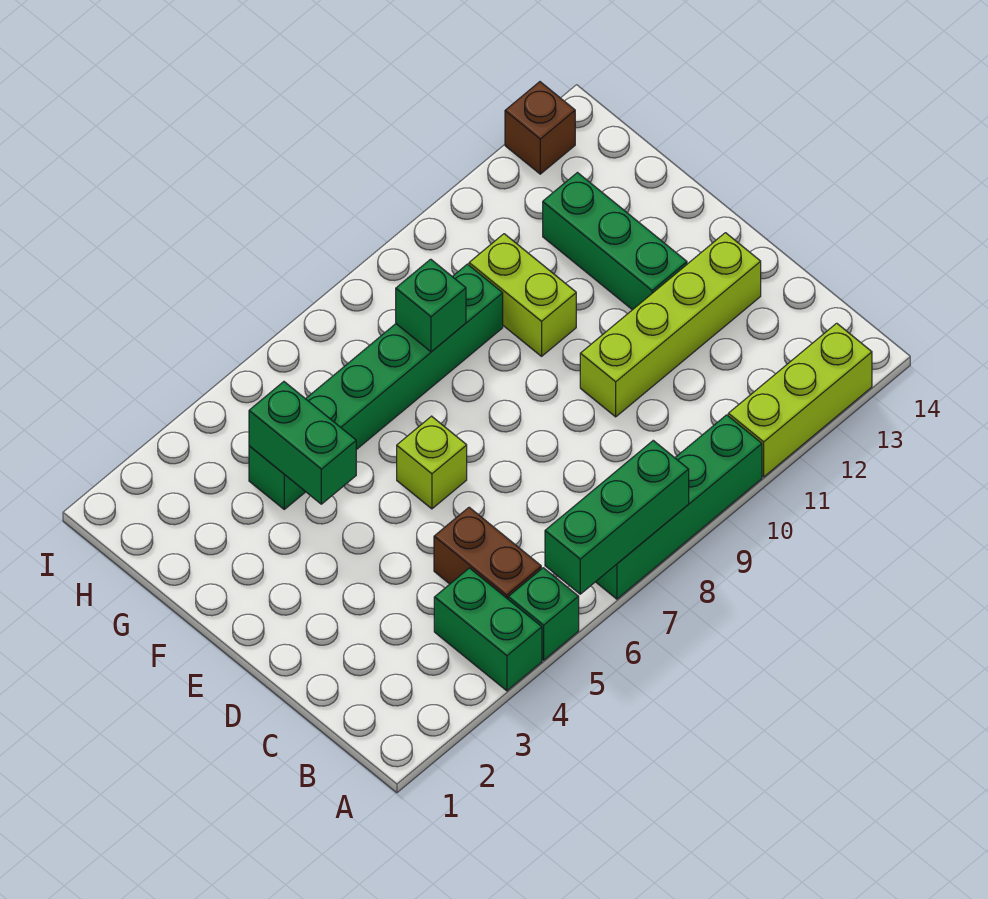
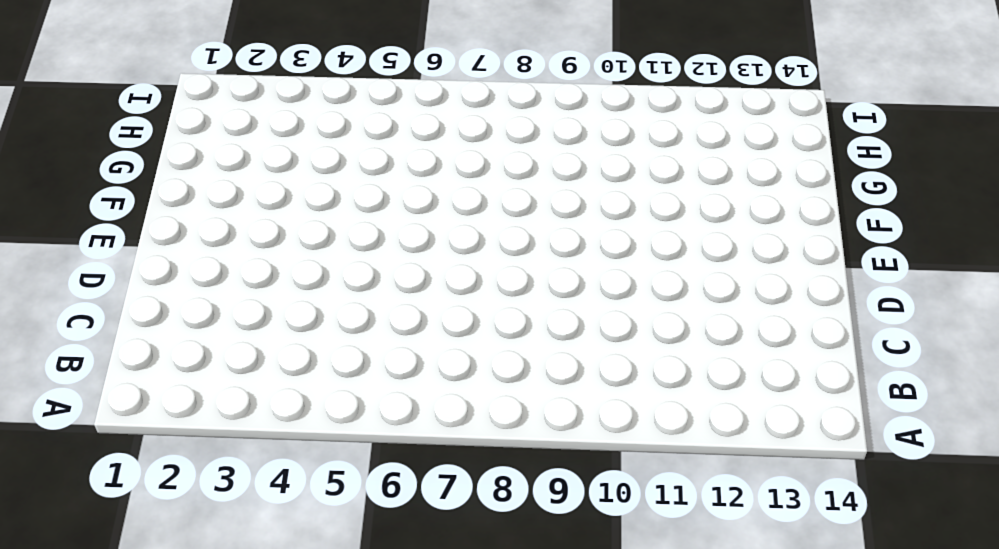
none -> green 1x2 brick [434,568,542,691]
none -> green 1x1 brick [508,568,579,660]
none -> green 1x4 brick [596,415,762,599]

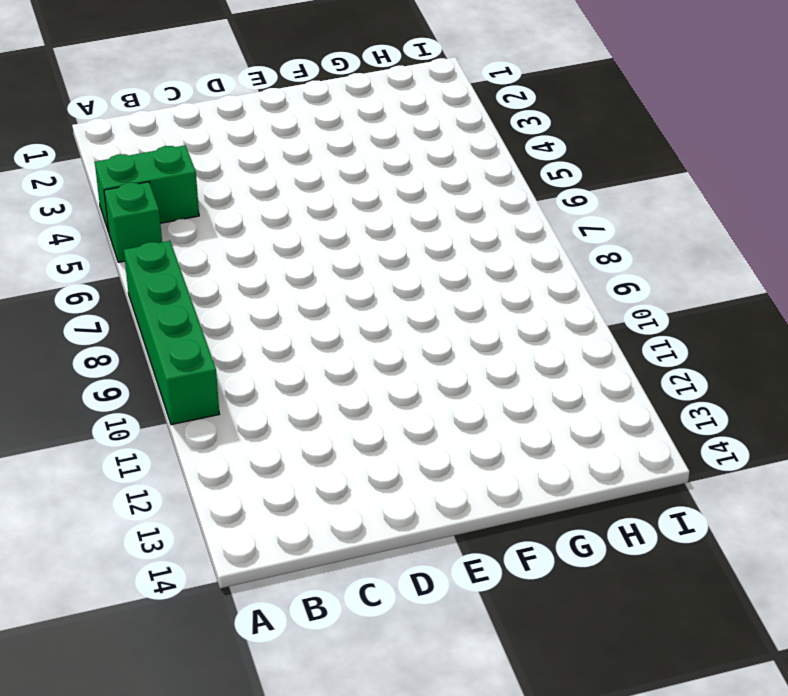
none -> lime 1x3 brick [728,323,872,477]
none -> brown 1x2 brick [434,507,541,599]
none -> lime 1x4 brick [580,233,761,417]

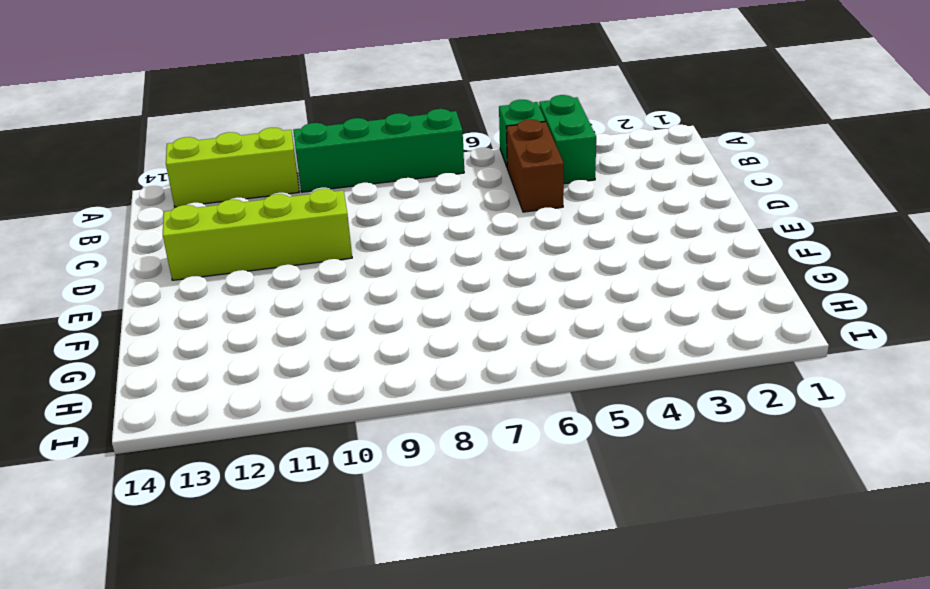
none -> lime 1x1 brick [397,416,467,509]
none -> green 1x3 brick [543,173,687,310]
none -> lime 1x2 brick [469,234,576,356]

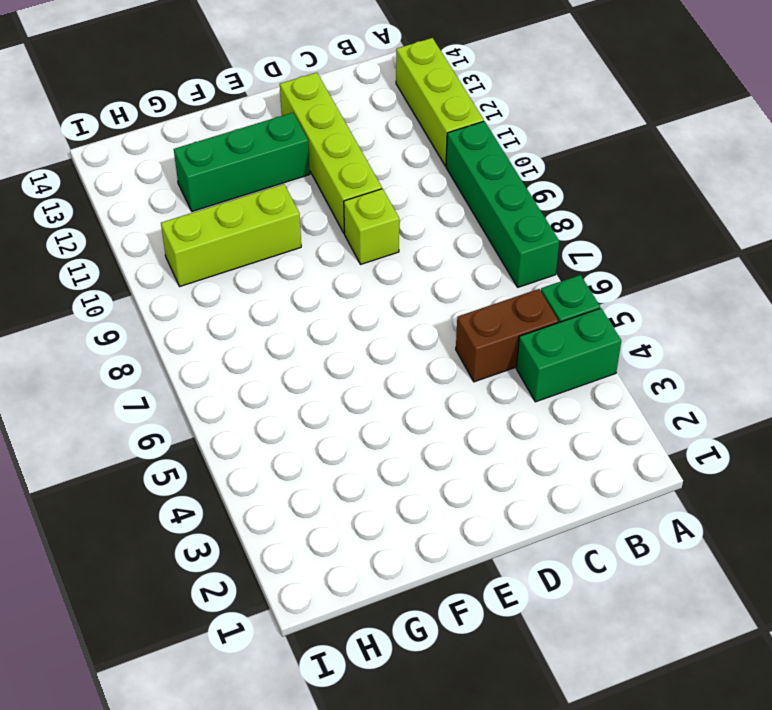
lime 1x1 brick [344,189,399,264] -> lime 1x1 brick moved to [397,416,467,509]
lime 1x3 brick [161,184,301,286] -> lime 1x2 brick [469,234,576,356]
none -> green 1x6 brick [249,264,503,509]
none -> brown 1x1 brick [505,82,575,174]
none -> green 1x3 brick [545,441,689,594]

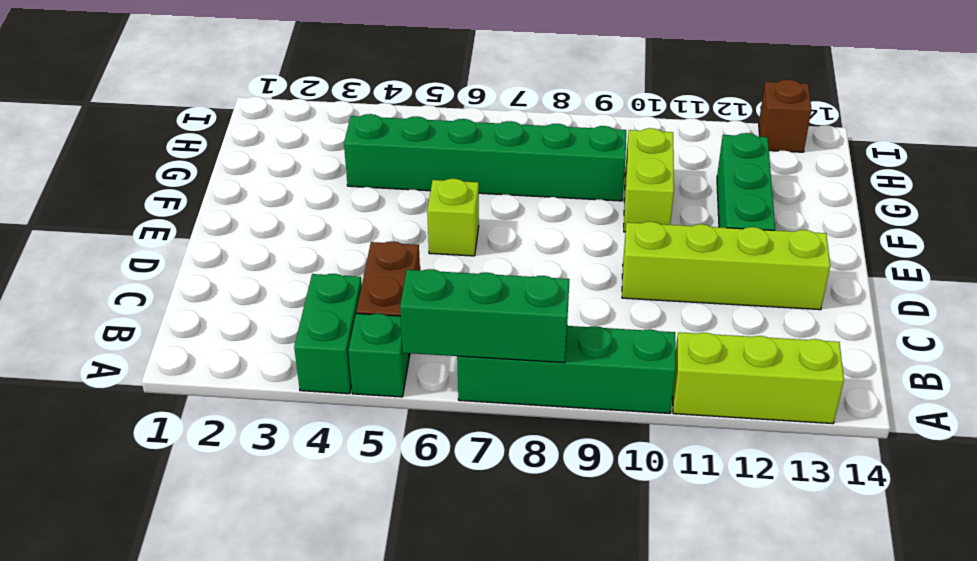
none -> green 1x2 brick [249,382,356,504]
none -> green 1x1 brick [396,259,466,352]

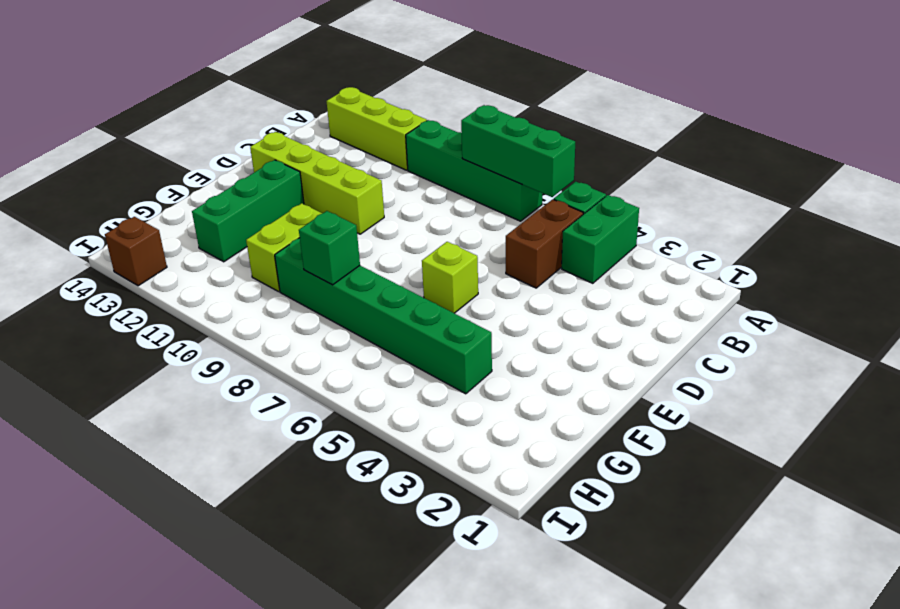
none -> green 1x2 brick [249,382,356,504]

